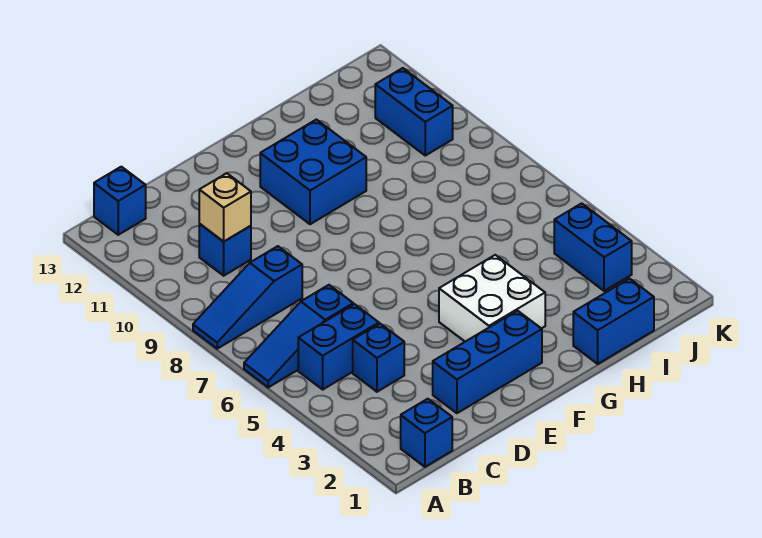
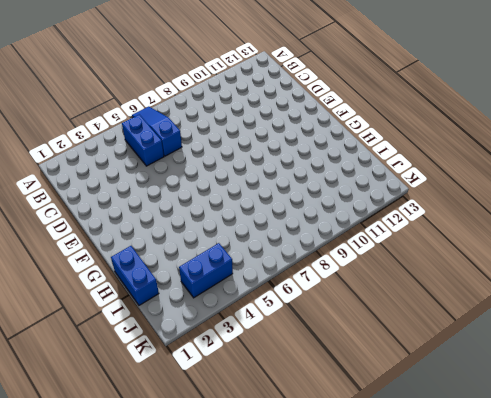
none -> blue 1x3 slope [193,246,302,349]
none -> blue 1x1 brick [401,399,452,467]
none -> blue 1x1 brick [94,167,146,235]

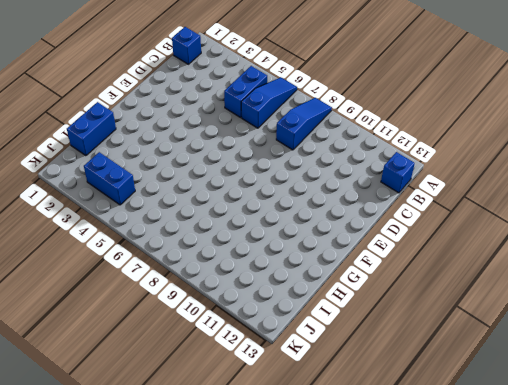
none -> blue 1x1 brick [353,324,404,392]
none -> blue 1x1 brick [199,224,251,276]
none -> blue 1x3 brick [433,311,542,413]

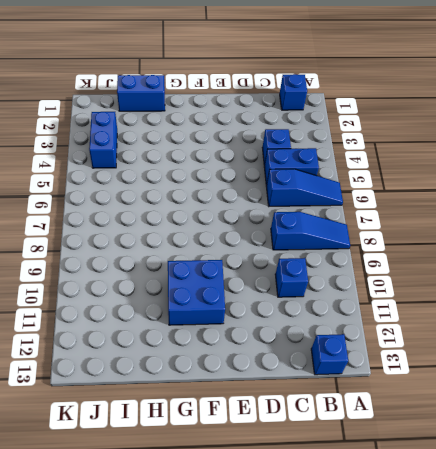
none -> blue 1x3 brick [433,311,542,413]
none -> white 2x2 brick [439,255,545,342]
none -> blue 1x2 brick [375,68,453,156]

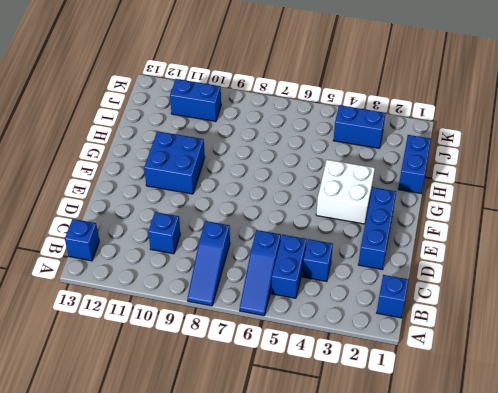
none -> tan 1x1 brick [199,173,251,242]

